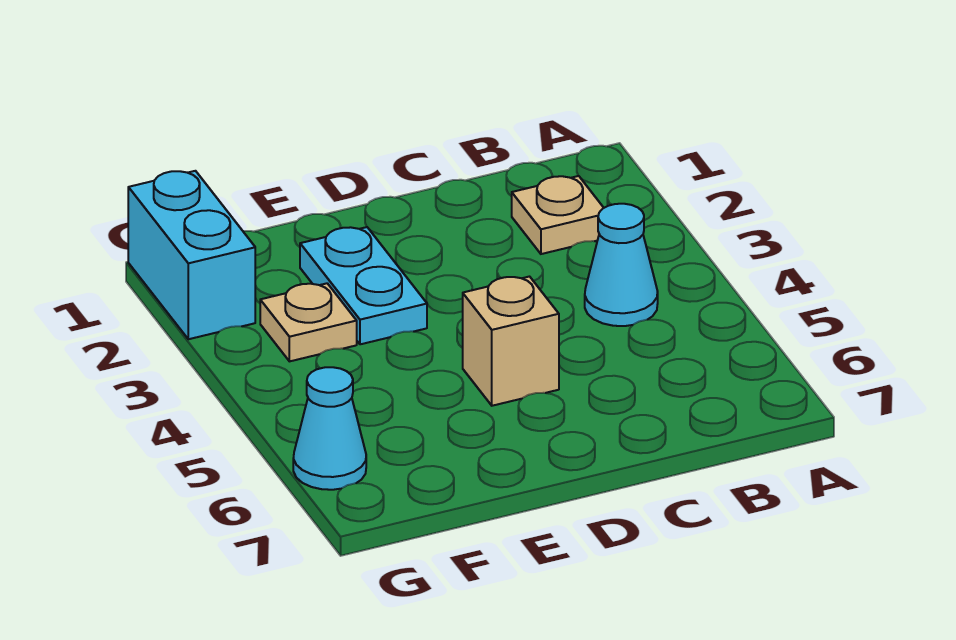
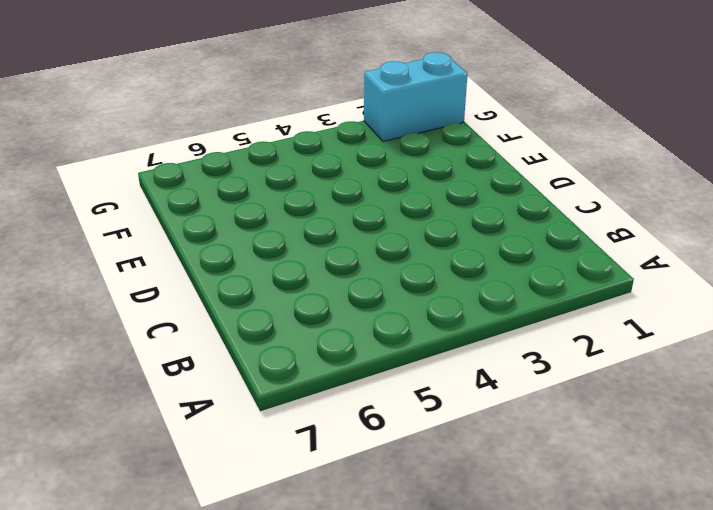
none -> tan 1x1 plate [512,176,604,254]
none -> cyan 1x1 cone [585,204,658,326]

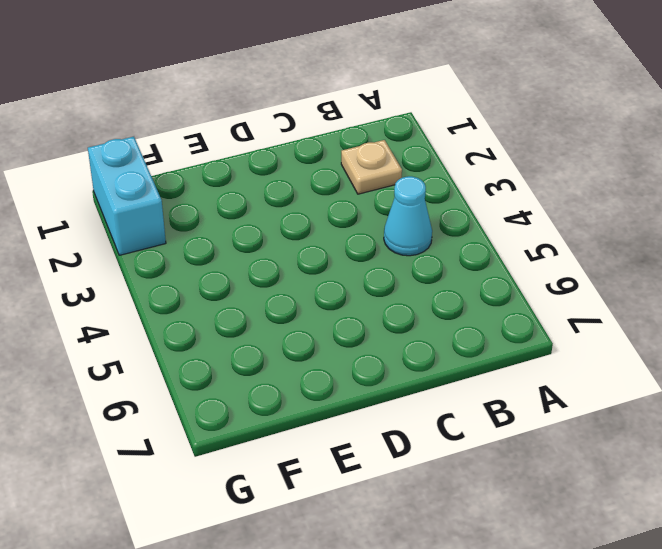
none -> tan 1x1 brick [463,277,559,406]
none -> cyan 1x2 plate [300,227,427,344]

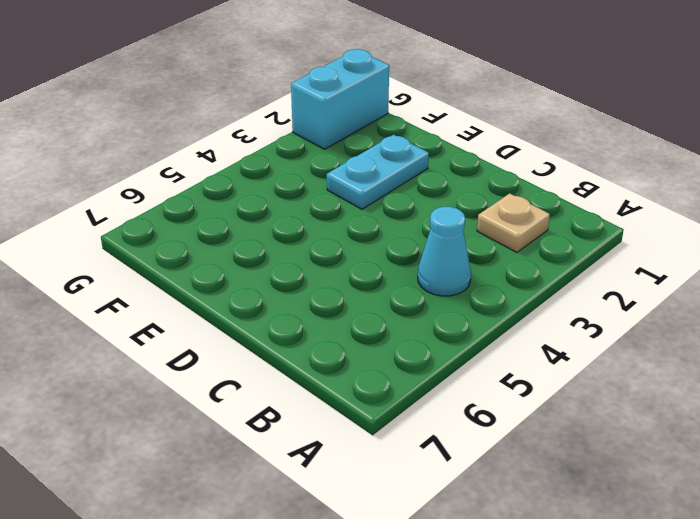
none -> tan 1x1 brick [463,277,559,406]
none -> tan 1x1 plate [260,283,357,361]

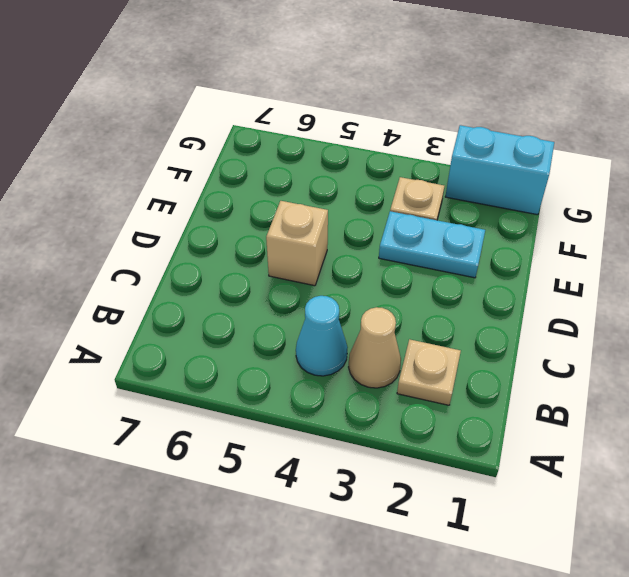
tan 1x1 cone [349,307,401,388] -> none
none -> cyan 1x1 cone [293,367,366,490]

